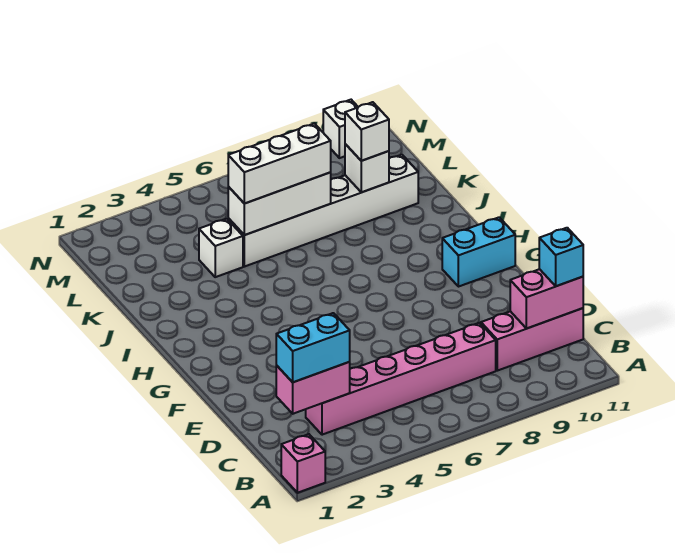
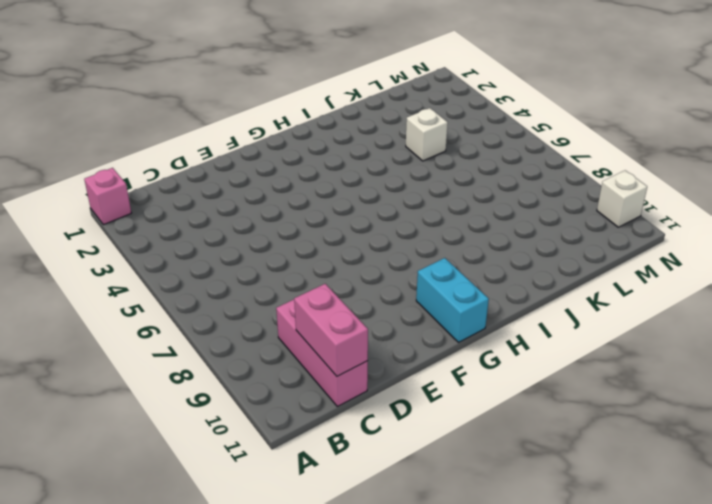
none -> pink 1x6 brick [306,323,496,435]
none -> white 1x6 brick [228,155,418,267]
none -> pink 1x2 brick [276,362,350,414]

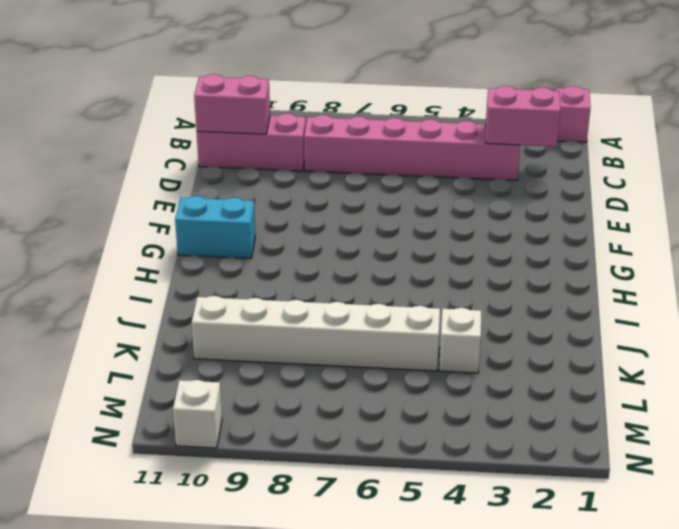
none -> white 1x3 brick [228,173,331,235]
none -> white 1x1 brick [345,144,389,192]
none -> cyan 1x2 brick [276,313,350,382]

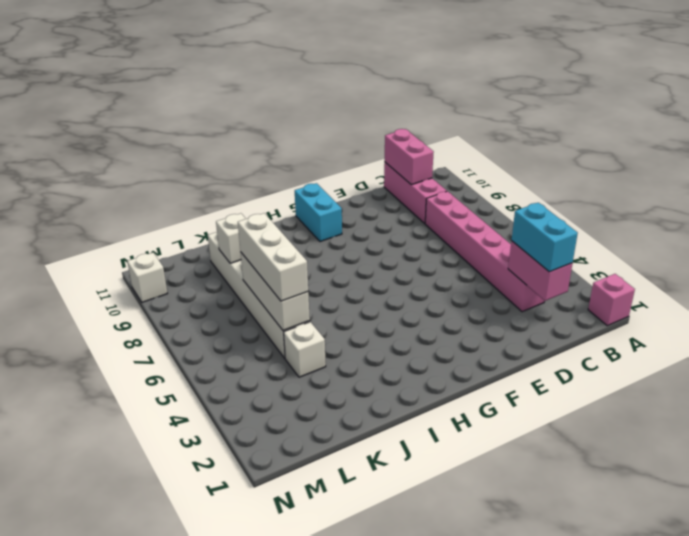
none -> cyan 1x1 brick [539,228,583,286]
none -> white 1x1 brick [345,102,389,161]

